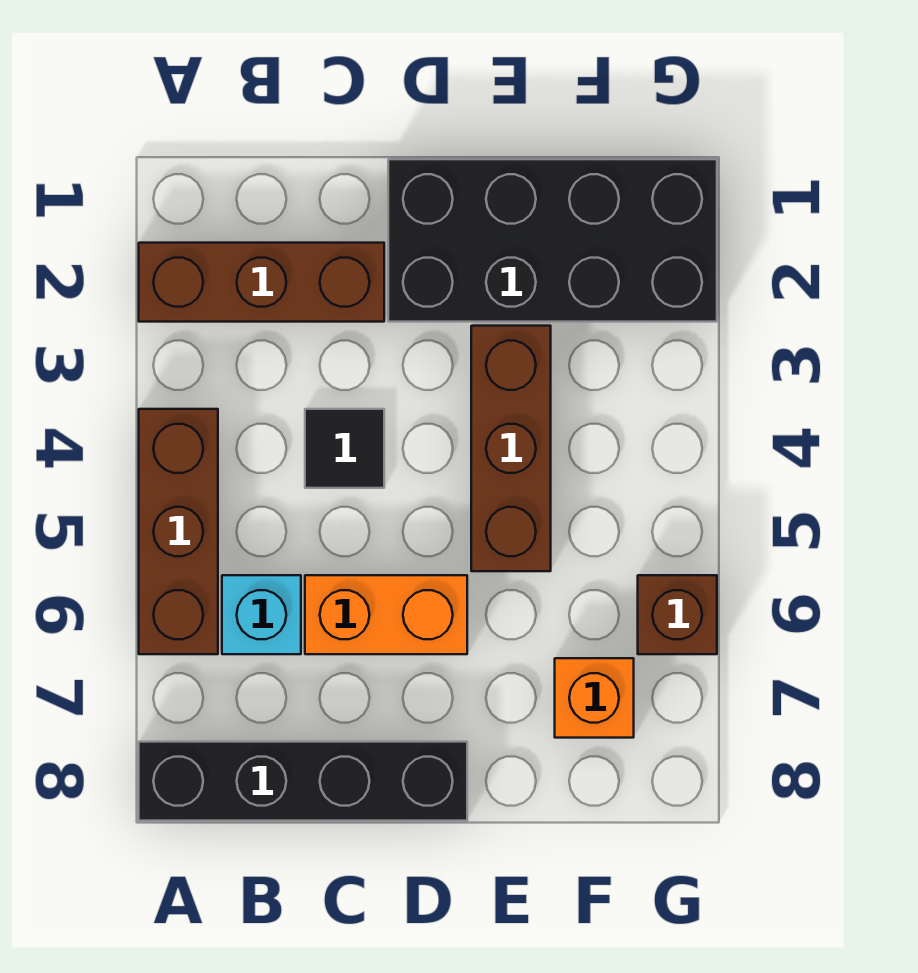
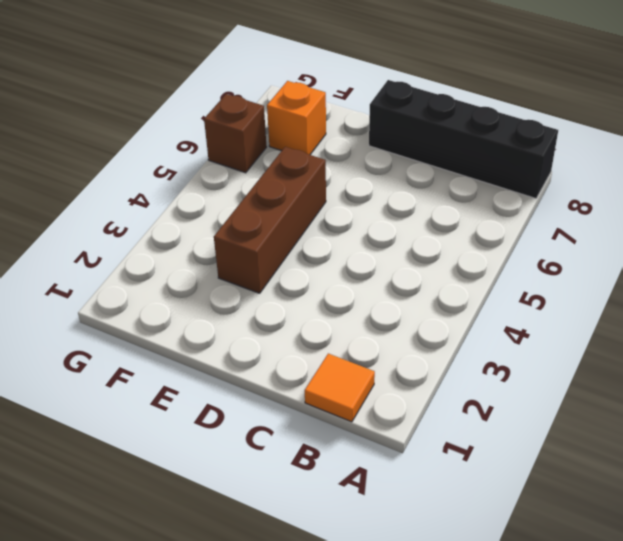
orange 1x1 tile [305,354,375,422] -> none
none -> brown 1x3 brick [139,243,384,322]
none -> brown 1x3 brick [139,409,218,654]

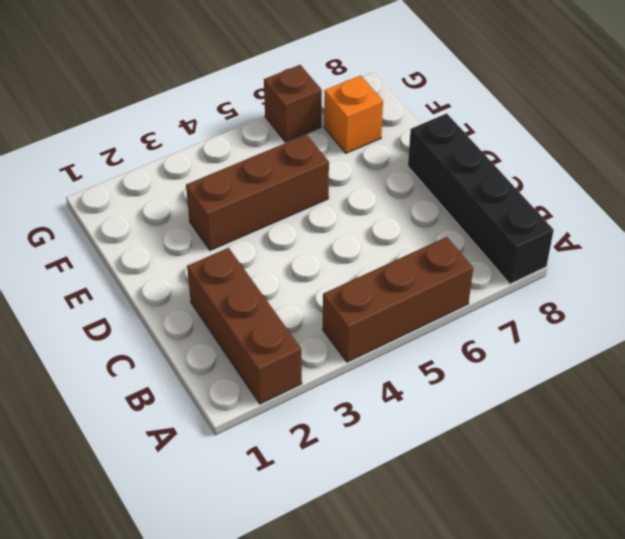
none -> cyan 1x1 brick [222,575,301,654]
none -> black 1x1 tile [305,409,384,488]

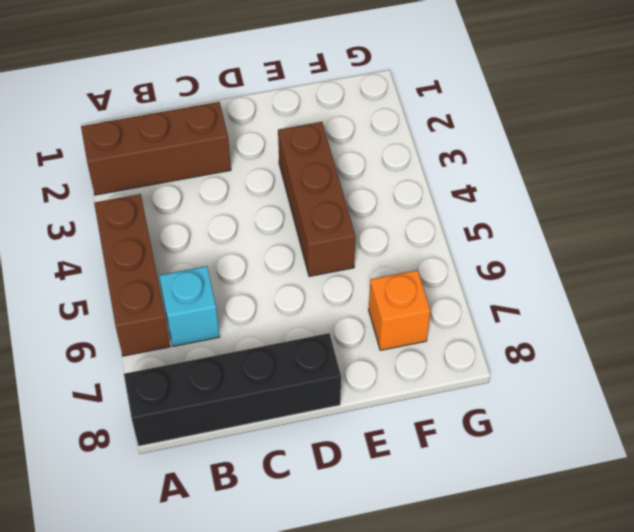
none -> black 1x1 tile [305,409,384,488]
none -> orange 1x2 brick [305,575,467,654]

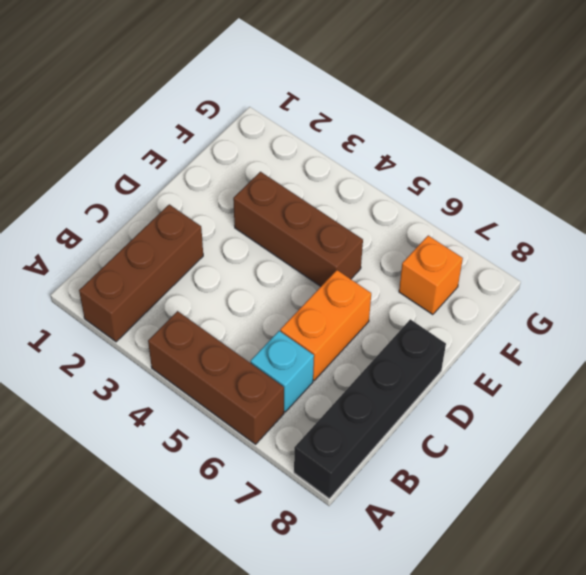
none -> black 1x1 tile [305,409,384,488]
none -> black 2x4 brick [388,159,717,322]

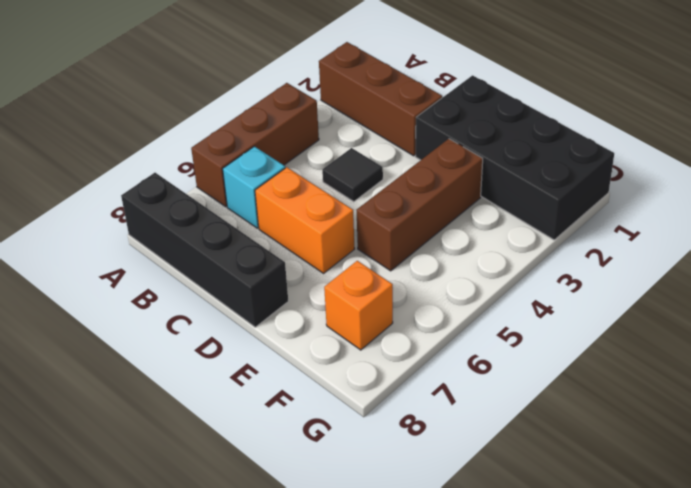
none -> brown 1x1 brick [638,575,717,654]

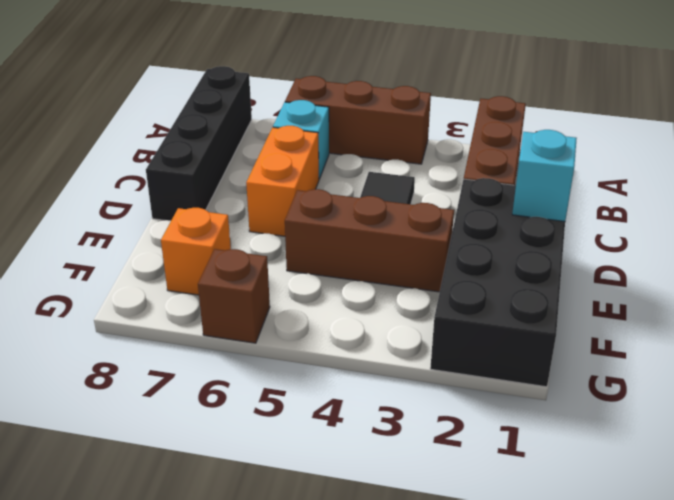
cyan 1x1 brick [512,130,577,222] -> none

